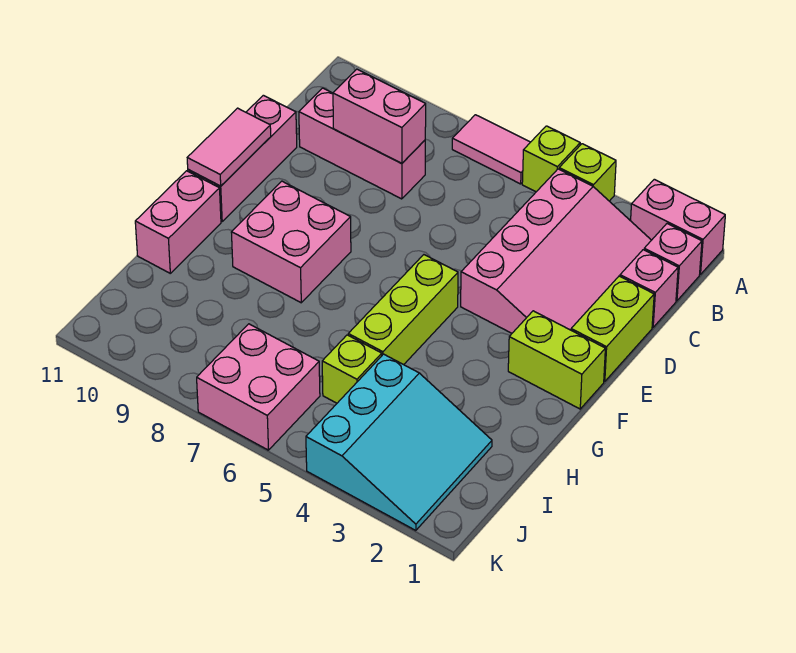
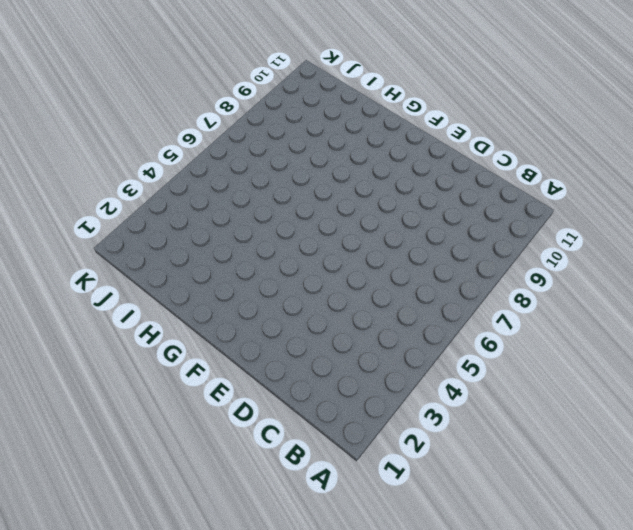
none -> pink 1x2 brick [631,179,725,275]
none -> lime 1x1 brick [559,144,616,201]
none -> lime 1x1 brick [522,126,580,192]

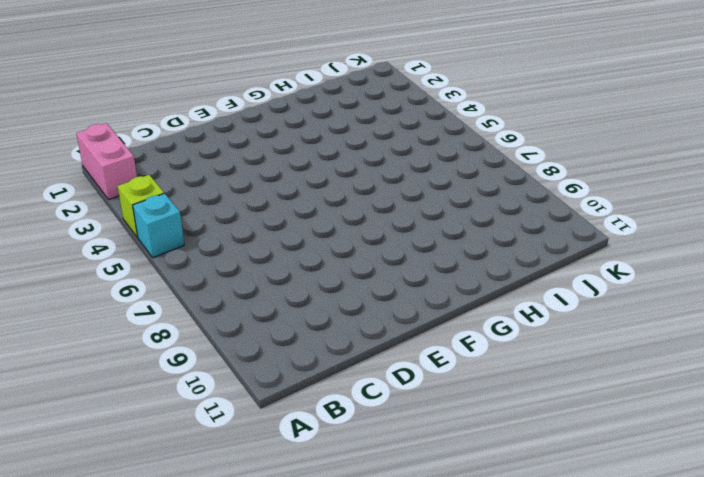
cyan 1x1 brick [133,193,184,257] -> lime 1x1 brick [522,126,580,192]
none -> pink 1x2 tile [452,115,530,184]
none -> pink 1x1 brick [644,224,702,301]
none -> pink 3x4 slope [461,169,651,333]

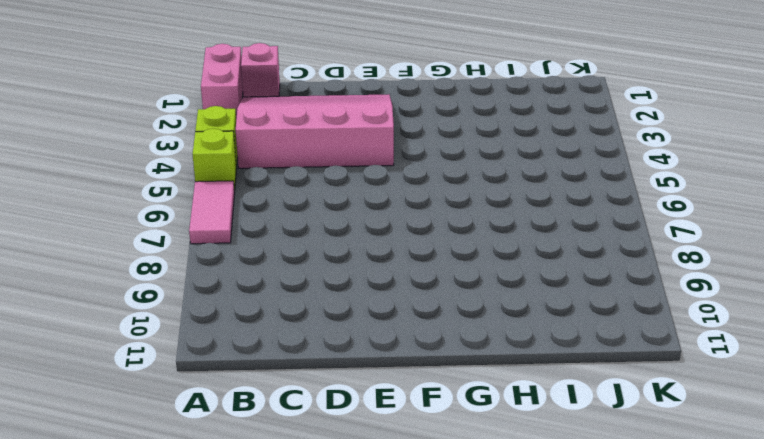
none -> pink 1x1 brick [620,250,678,327]
none -> pink 1x3 brick [299,88,425,199]
none -> lime 1x2 brick [571,276,654,382]

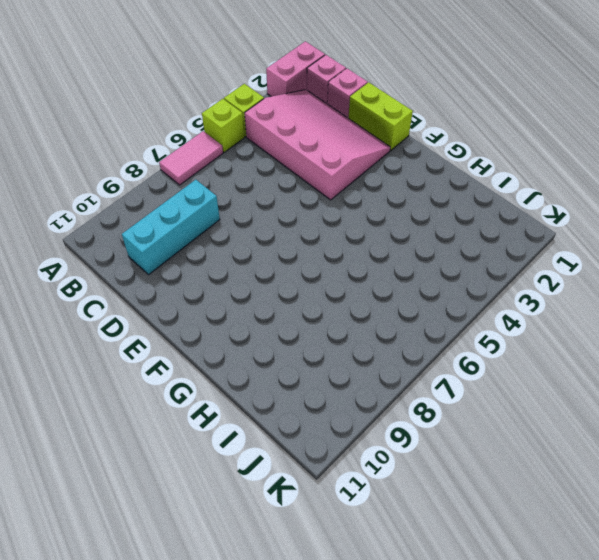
cyan 1x3 brick [122,180,220,275] -> pink 1x3 brick [299,88,425,199]
none -> pink 1x3 brick [188,95,297,221]
none -> lime 1x2 brick [508,311,605,409]
none -> lime 1x3 brick [348,255,458,365]

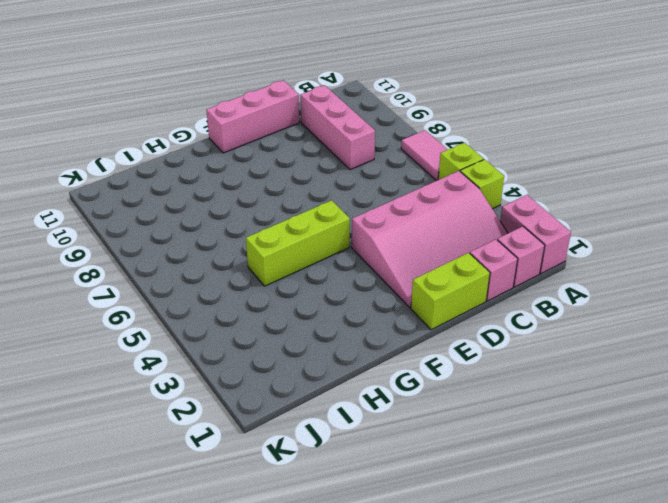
none -> lime 1x2 brick [508,311,605,409]
none -> pink 2x2 brick [231,181,351,303]
none -> pink 1x2 brick [135,171,221,273]

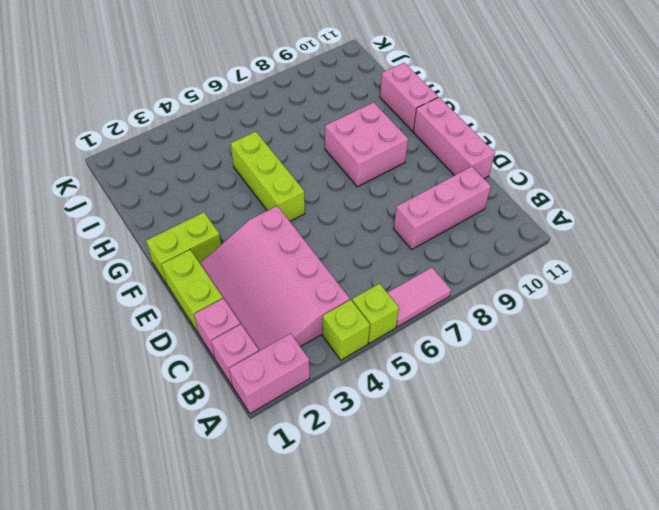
none -> cyan 3x3 slope [306,354,492,531]
none -> lime 1x1 brick [322,335,382,403]
none -> pink 2x2 brick [197,324,320,450]

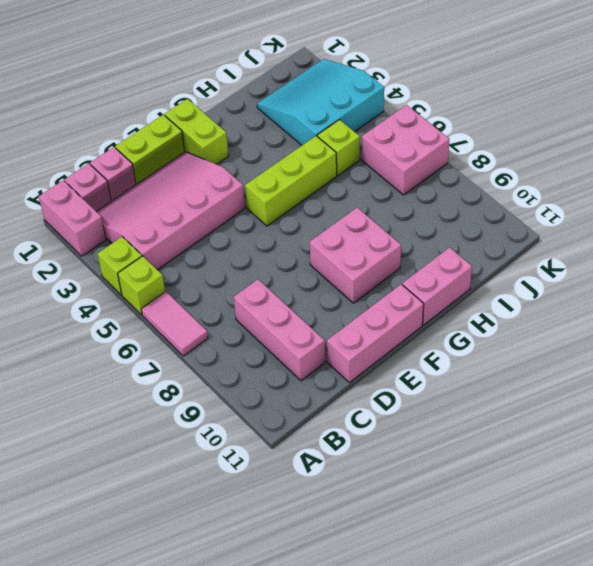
none -> pink 1x2 brick [333,69,426,163]
none -> pink 1x2 tile [187,108,271,186]

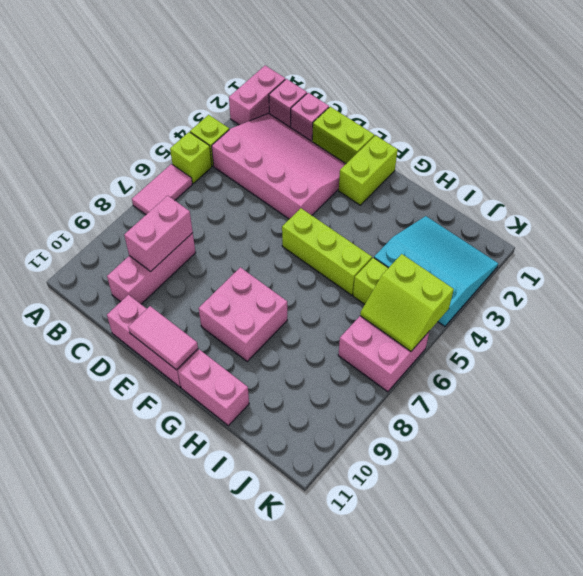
lime 2x2 slope [360,254,454,351] -> none

